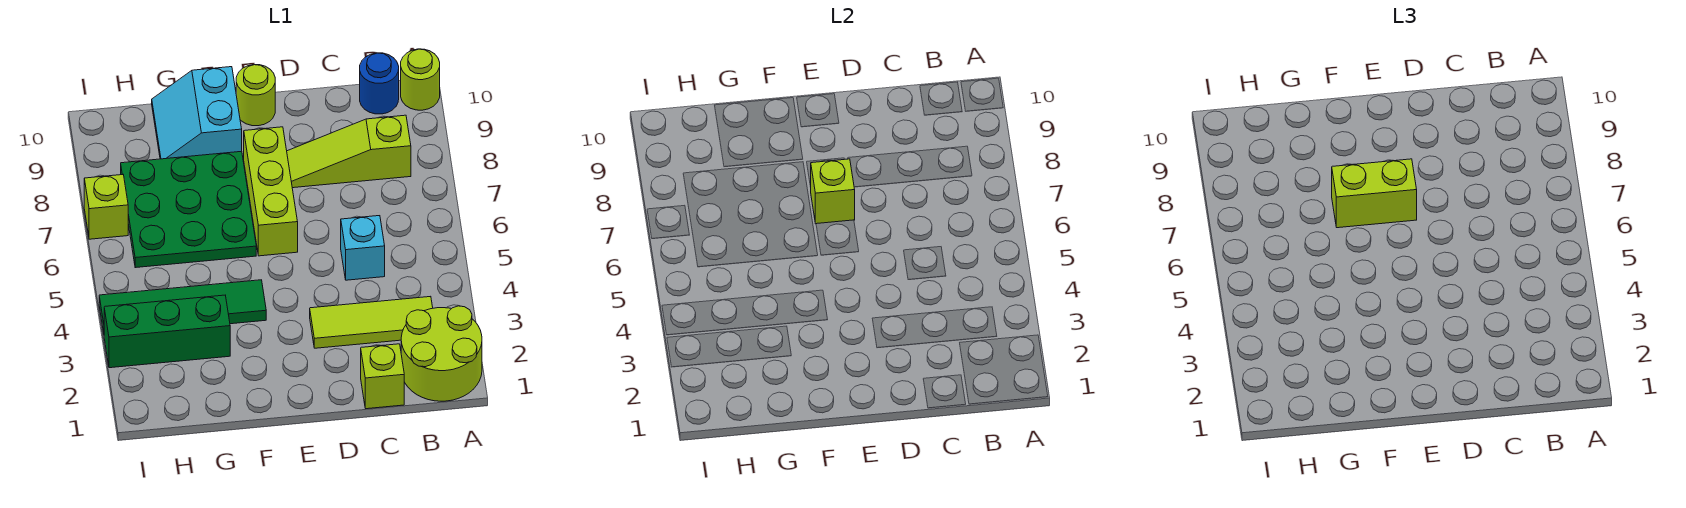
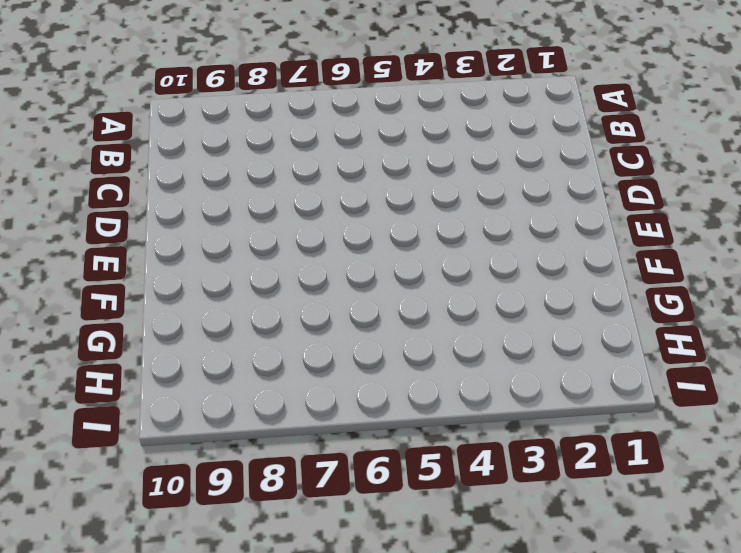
none -> lime 2x2 round brick [401,306,482,401]
none -> lime 1x1 round brick [401,49,440,110]
none -> lime 1x3 tile [310,296,433,348]

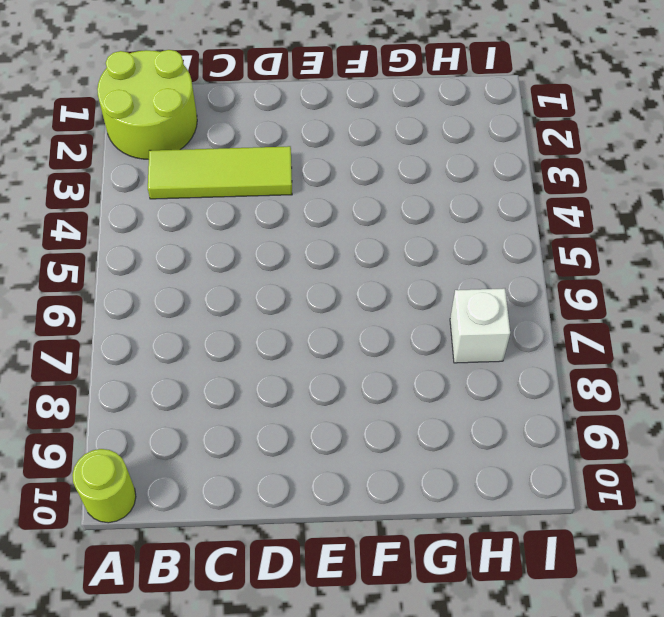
white 1x1 brick [450,288,510,363] -> green 3x3 plate [121,151,256,268]
none -> lime 1x3 slope [287,115,411,188]
none -> blue 1x1 round brick [360,53,399,114]
none -> lime 1x1 brick [361,344,404,409]

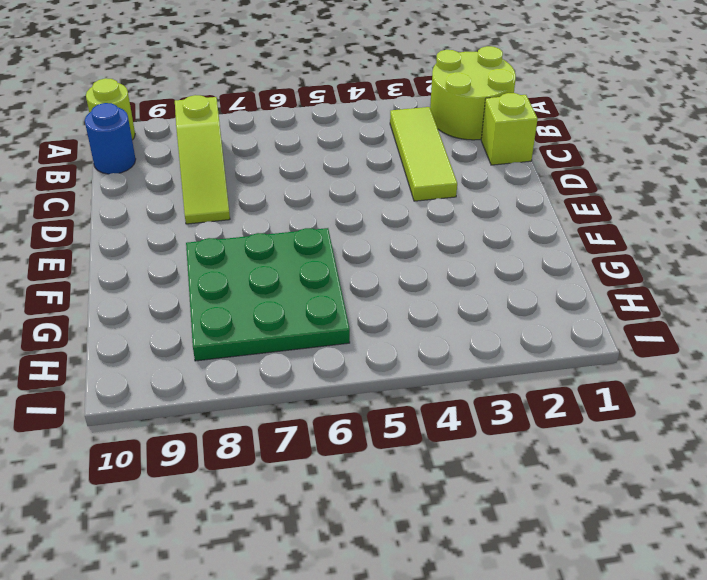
none -> cyan 1x1 brick [341,216,385,280]
none -> lime 1x3 brick [244,127,298,256]
none -> lime 1x1 round brick [236,65,275,126]

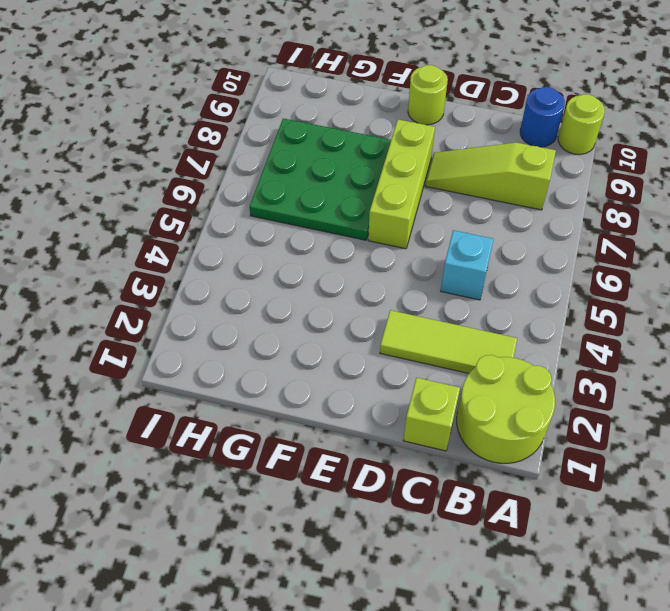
none -> green 1x4 tile [99,280,266,332]
none -> cyan 2x2 slope [152,67,242,159]
none -> green 1x3 brick [104,295,230,368]

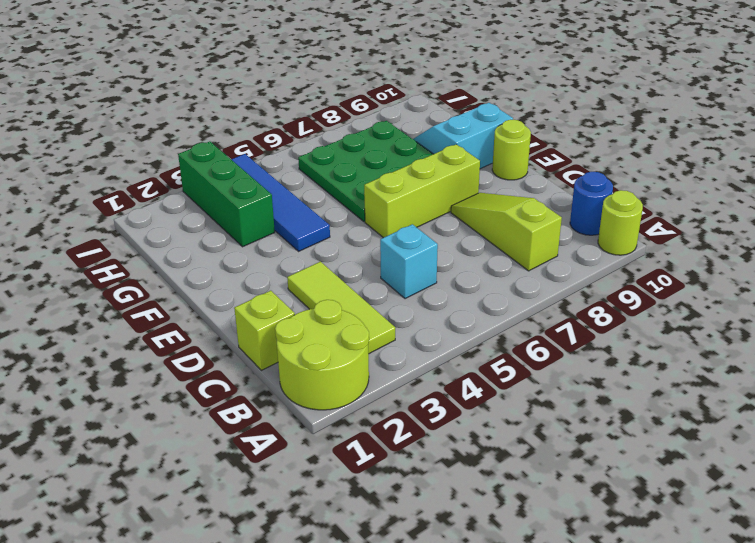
blue 1x4 tile [231,154,330,251] -> green 1x4 tile [99,280,266,332]
none -> lime 1x1 brick [84,175,128,239]
none -> lime 1x1 brick [811,159,855,224]
none -> lime 1x2 brick [1332,159,1417,228]

